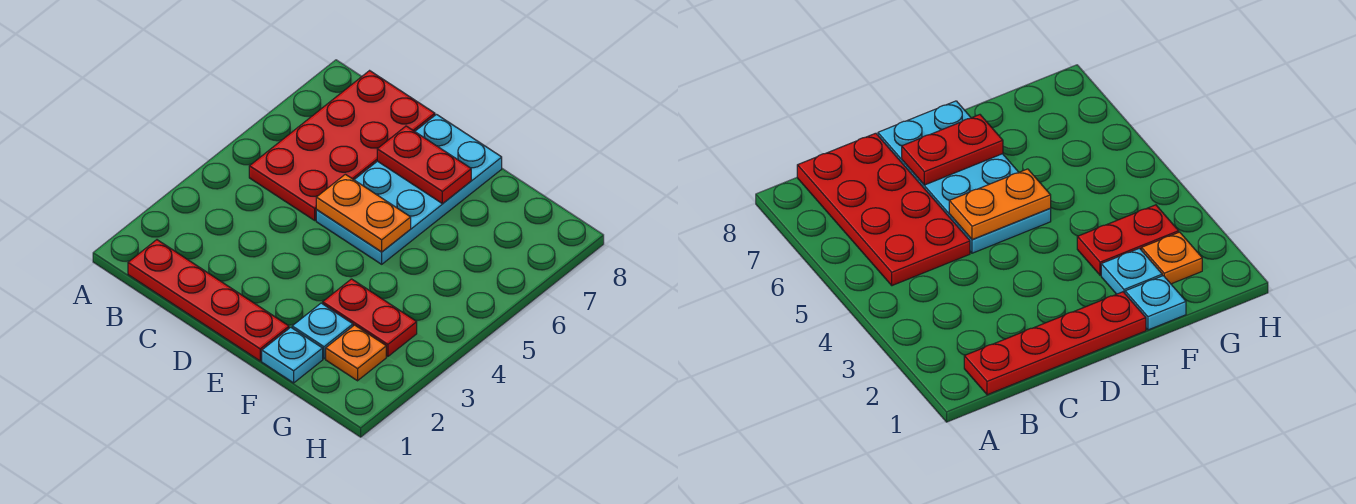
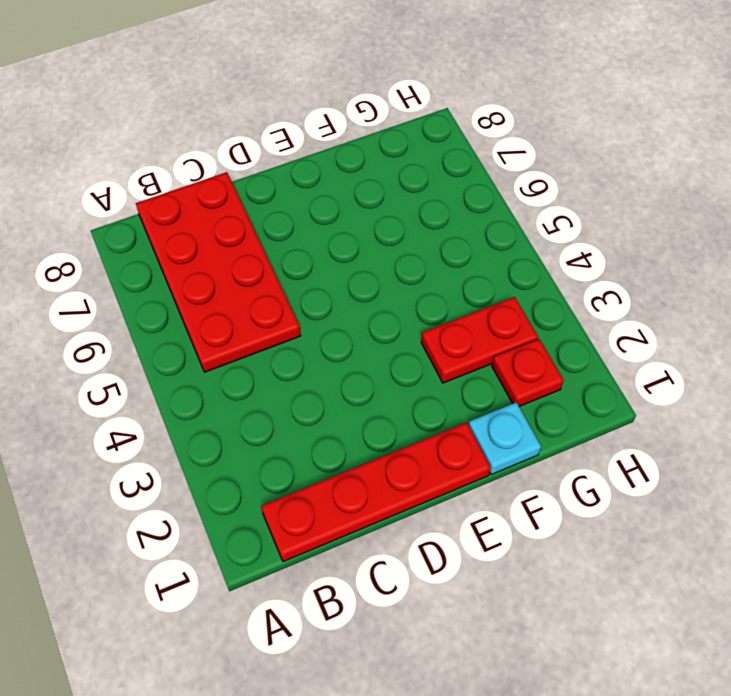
red 1x1 plate [492,339,564,406] -> orange 1x1 plate [326,325,386,381]
none -> cyan 2x4 plate [316,115,502,264]
none -> cyan 1x1 plate [292,303,353,359]

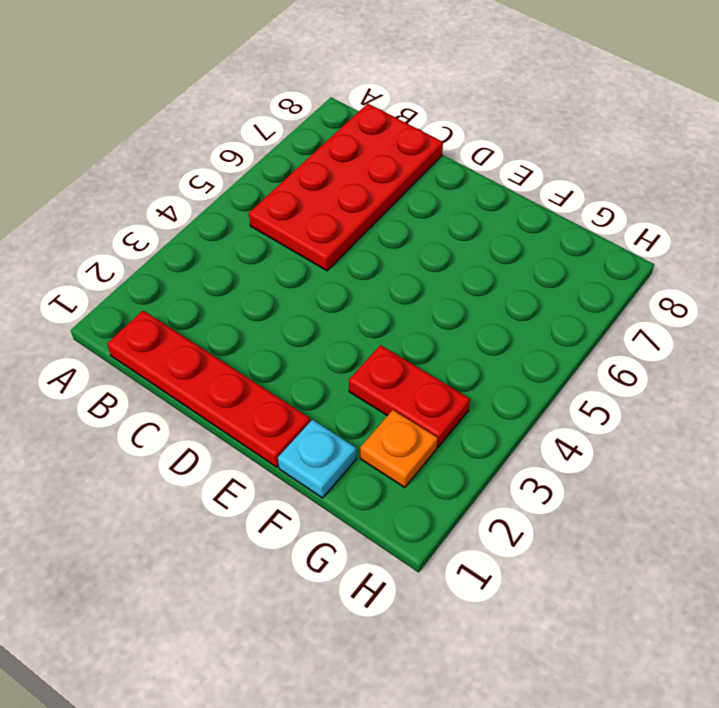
none -> cyan 2x4 plate [316,115,502,264]
none -> cyan 1x1 plate [292,303,353,359]

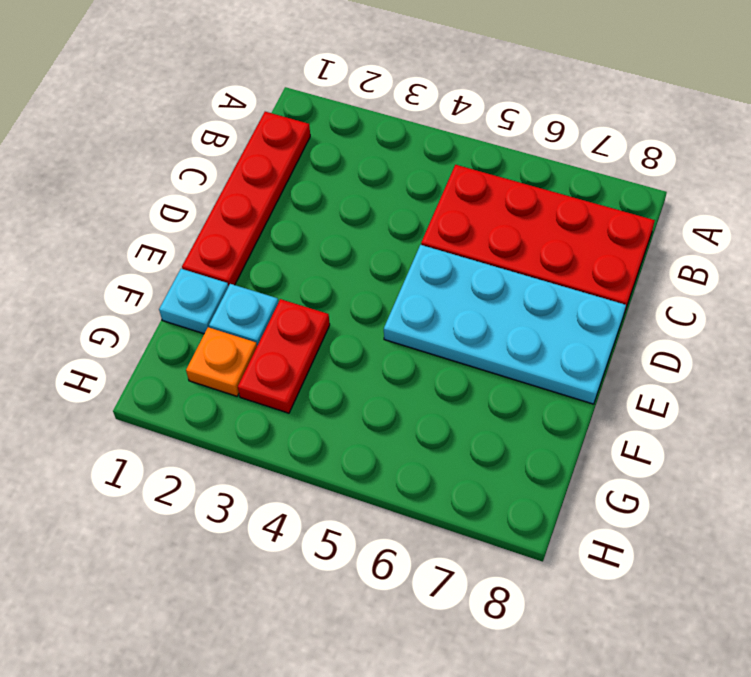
none -> orange 1x2 plate [316,174,411,252]
none -> red 1x2 plate [377,126,471,204]

